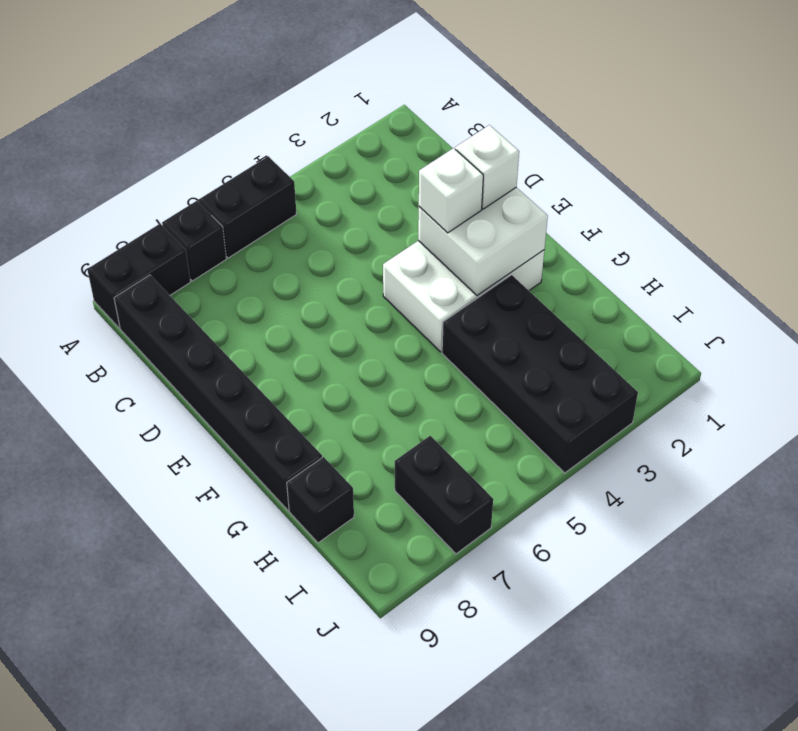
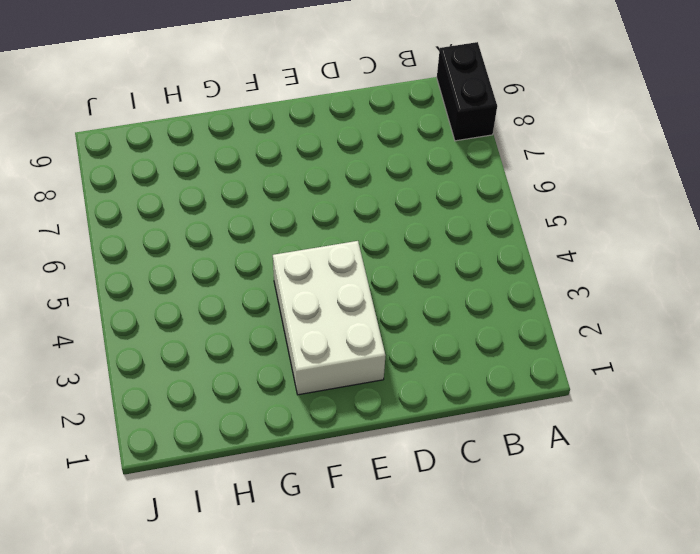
none -> black 1x2 brick [199,156,296,258]
none -> black 1x1 brick [162,201,226,281]

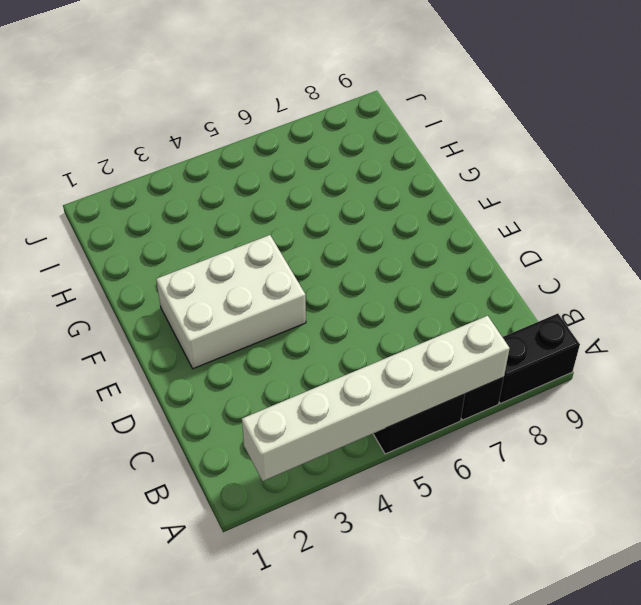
white 1x6 brick [242,316,510,481] -> none
none -> black 1x6 brick [114,275,322,510]
none -> black 2x4 brick [442,275,638,473]

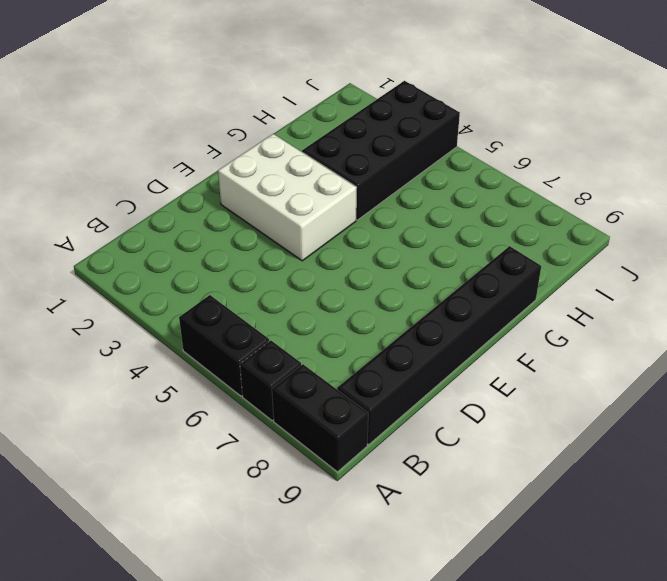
none -> black 1x1 brick [287,457,354,543]
none -> black 1x2 brick [395,436,493,554]

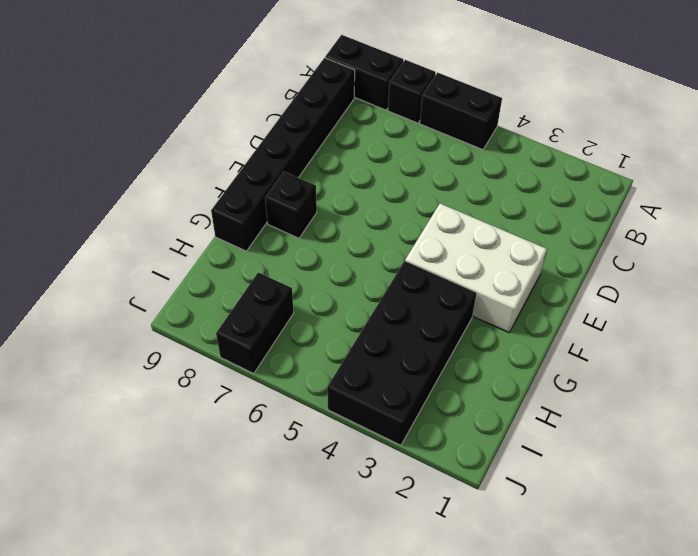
black 1x1 brick [265,172,317,238] -> black 1x1 brick moved to [287,457,354,543]
none -> white 2x2 brick [418,187,548,296]
none -> white 1x1 brick [455,125,519,209]

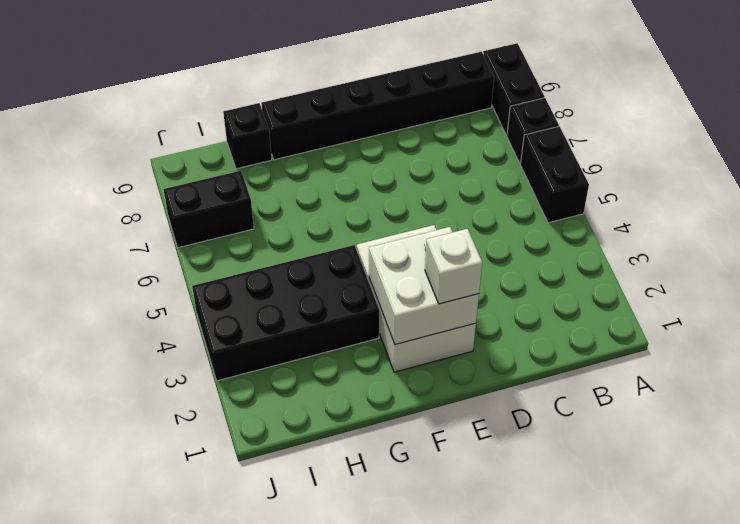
none -> white 1x1 brick [419,148,483,233]

